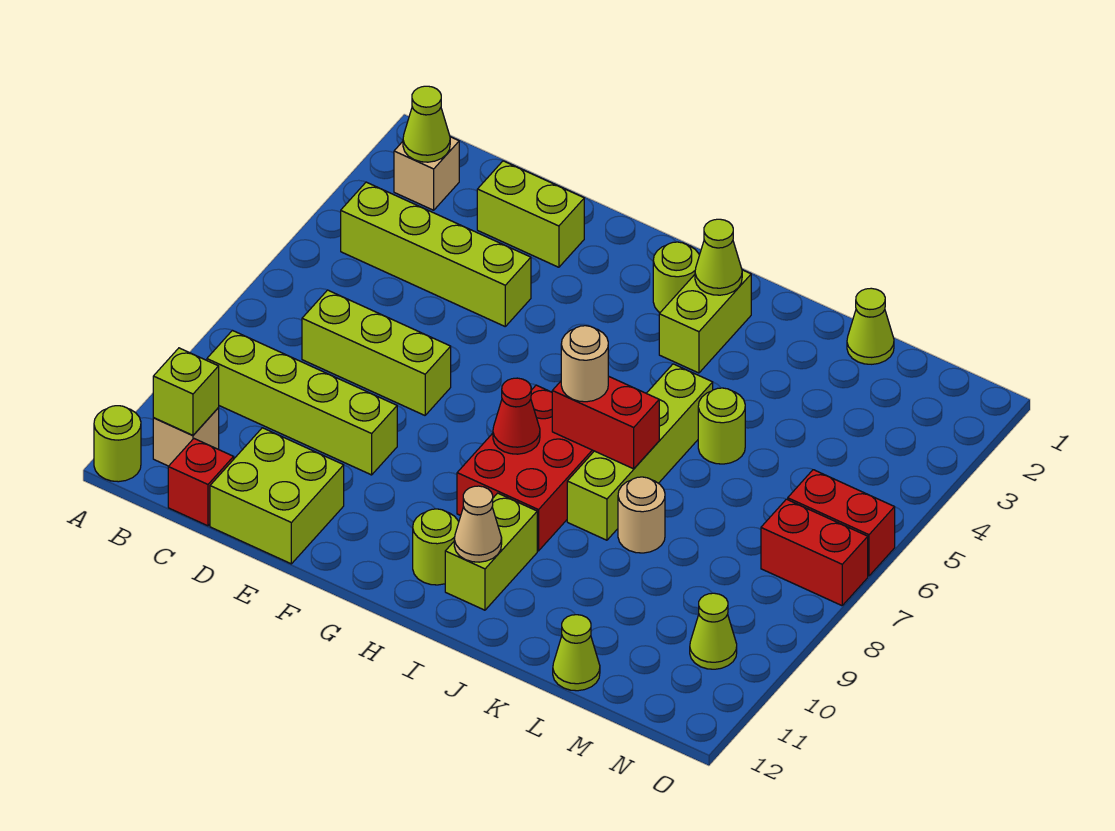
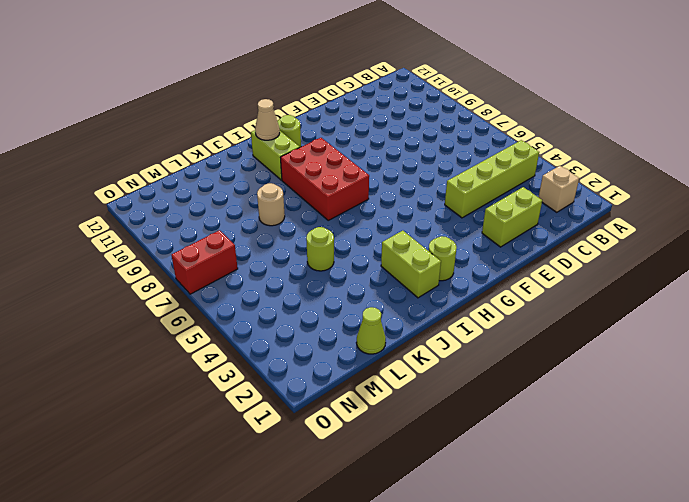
none -> lime 1x1 round brick [94,406,141,482]
none -> lime 1x4 brick [207,330,397,475]
none -> tan 1x1 brick [153,408,219,466]

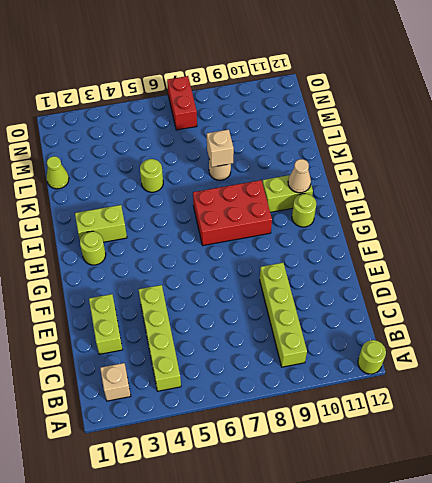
tan 1x1 brick [207,130,234,167] -> tan 1x1 brick moved to [153,408,219,466]
none -> lime 1x3 brick [302,290,451,415]
none -> red 1x1 brick [168,439,234,526]
none -> lime 2x2 brick [210,428,344,564]

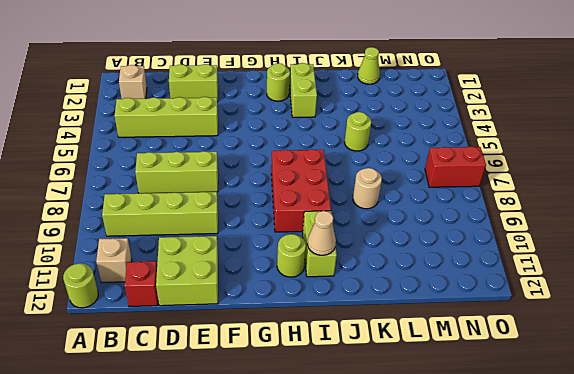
none -> lime 1x4 brick [567,364,713,540]
none -> lime 1x1 cone [553,615,600,691]
none -> red 1x2 brick [788,470,895,576]

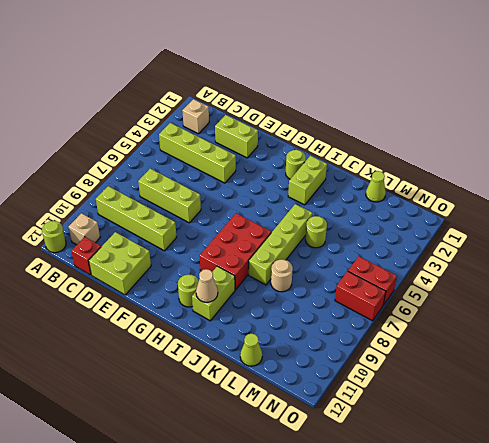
none -> lime 1x1 cone [690,593,737,669]
none -> lime 1x1 cone [403,86,450,162]
none -> lime 1x1 brick [153,348,219,435]

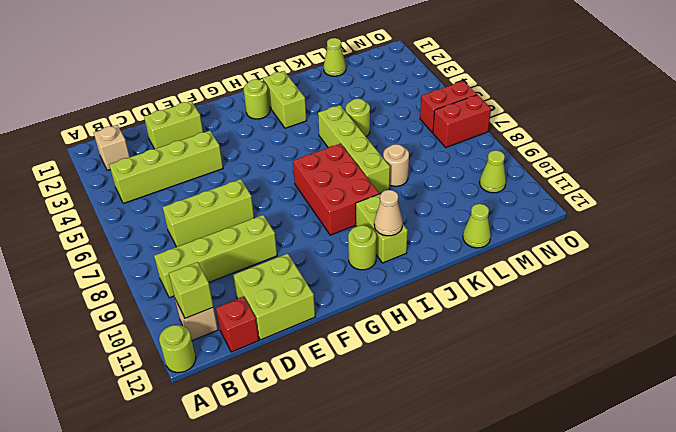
none -> lime 1x1 cone [403,86,450,162]
none -> red 1x1 cone [493,378,540,454]
none -> lime 1x1 cone [695,219,742,295]

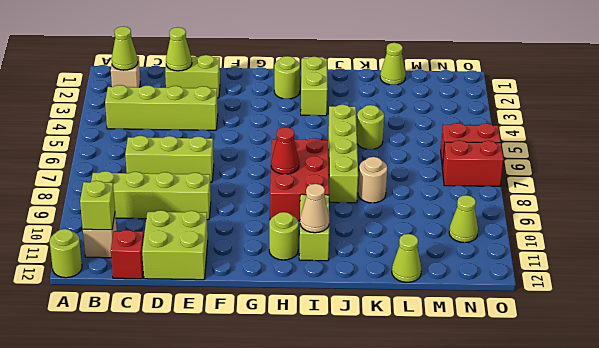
lime 1x1 cone [166,27,192,71] -> lime 1x1 cone moved to [695,219,742,295]
none -> red 1x2 brick [552,376,659,469]
none -> tan 1x1 round brick [561,326,608,402]

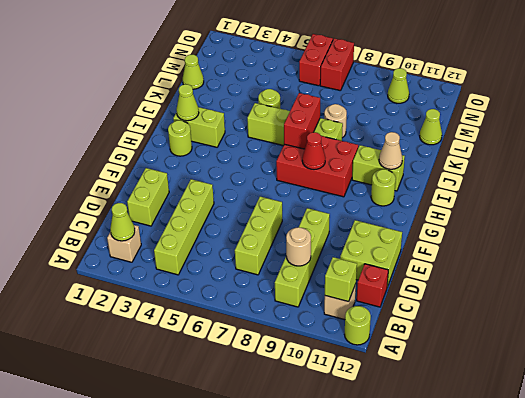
tan 1x1 round brick [286,227,311,266] -> tan 1x1 round brick moved to [561,326,608,402]

